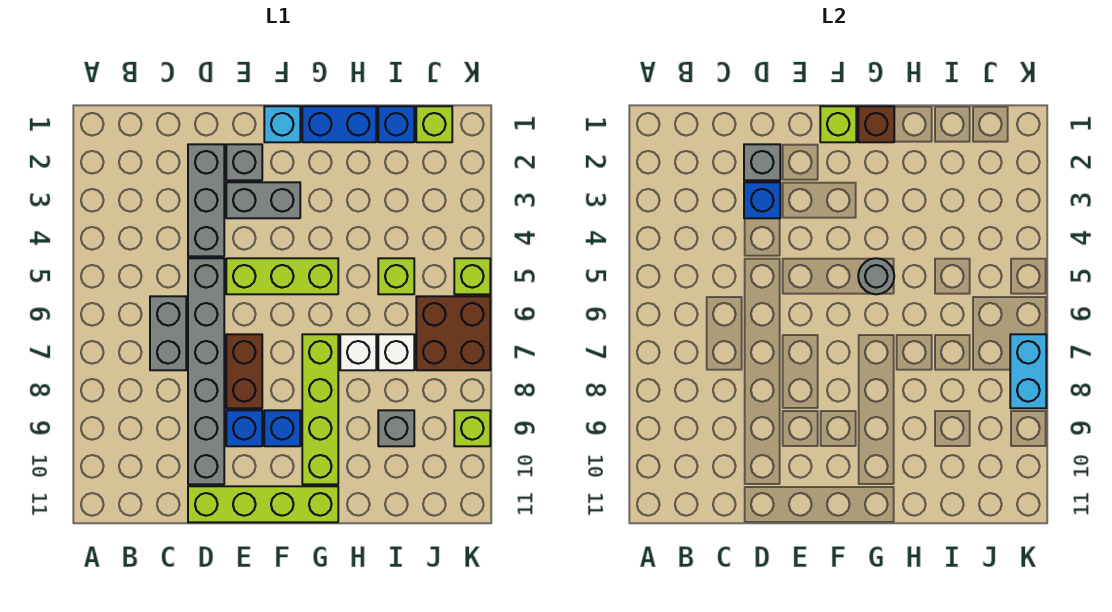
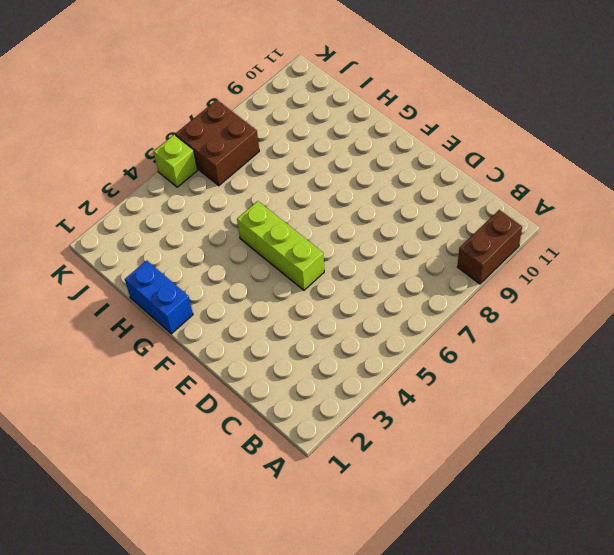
brown 1x2 brick [457,210,522,284] -> brown 1x2 brick moved to [226,334,262,408]
none -> grey 1x2 brick [150,296,186,370]
none -> grey 1x3 brick [188,144,224,256]
none -> grey 1x6 brick [188,258,224,484]

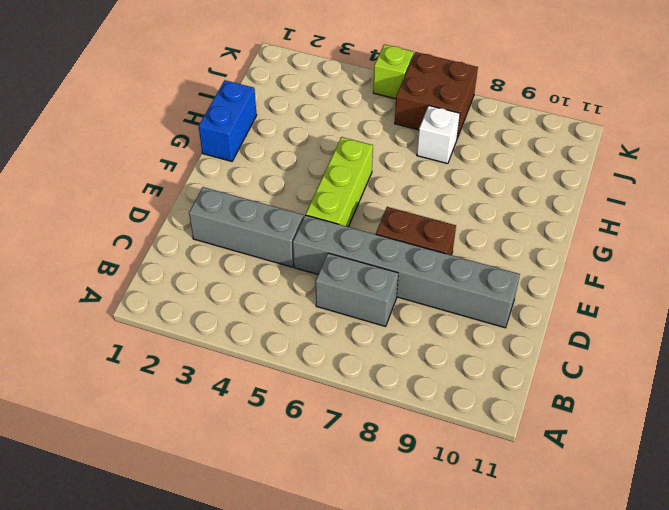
none -> lime 1x4 brick [188,486,338,522]
none -> grey 1x1 brick [226,144,262,180]
none -> grey 1x2 brick [226,182,300,218]

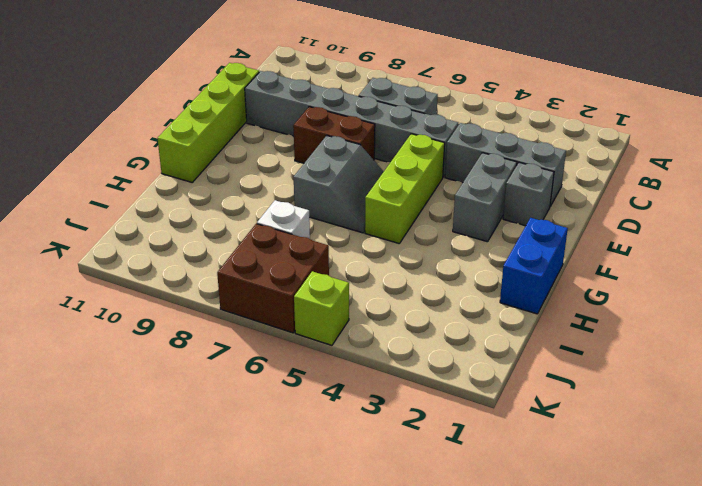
grey 2x2 slope [294,136,384,233] -> lime 1x4 brick [302,334,338,484]
none -> blue 1x1 brick [226,410,262,446]
none -> cyan 1x1 brick [264,106,300,142]
none -> blue 1x1 brick [264,410,300,446]

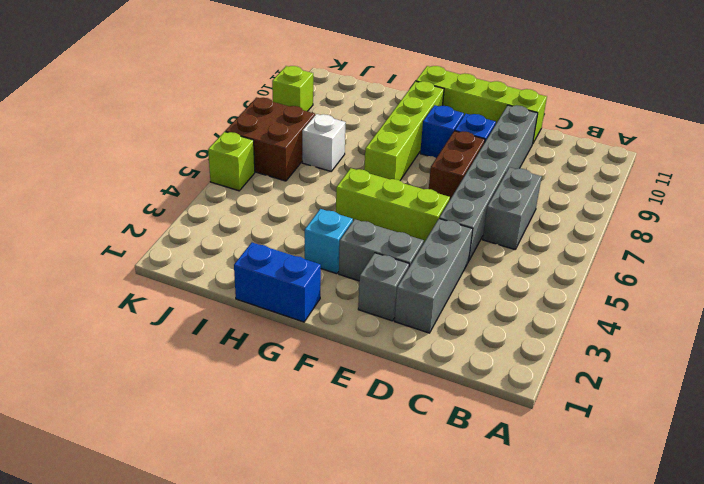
cyan 1x1 brick [305,209,353,274] -> cyan 1x1 brick moved to [264,106,300,142]
none -> white 1x1 brick [340,334,376,370]
none -> blue 1x1 brick [378,106,414,142]
none -> lime 1x1 brick [378,258,414,294]

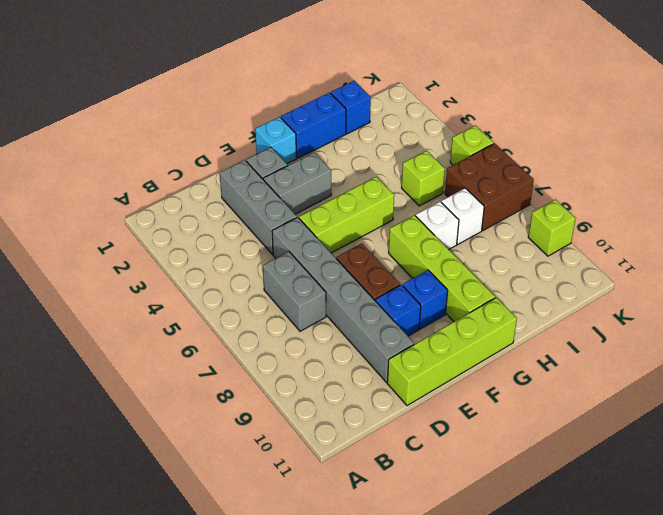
none -> grey 1x1 brick [378,410,414,446]
none -> lime 1x1 brick [416,106,452,142]
none -> grey 1x1 brick [744,144,780,180]

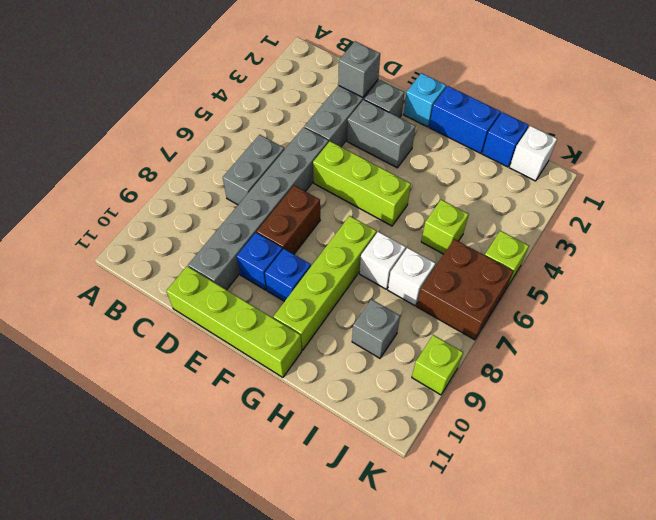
white 1x1 brick [509,126,557,181] -> lime 1x1 brick [416,106,452,142]
none -> blue 1x1 brick [744,182,780,218]
none -> lime 1x1 brick [820,106,856,142]
none -> brown 1x1 brick [858,106,894,142]

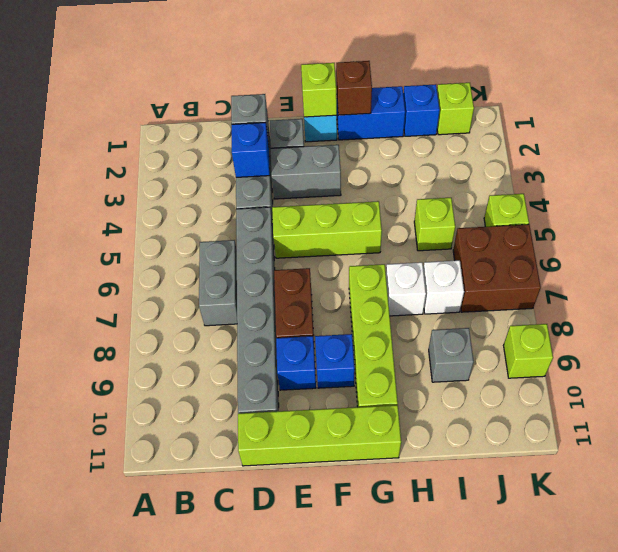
none -> grey 1x1 round brick [858,258,894,294]
none -> cyan 1x2 brick [1010,334,1046,408]

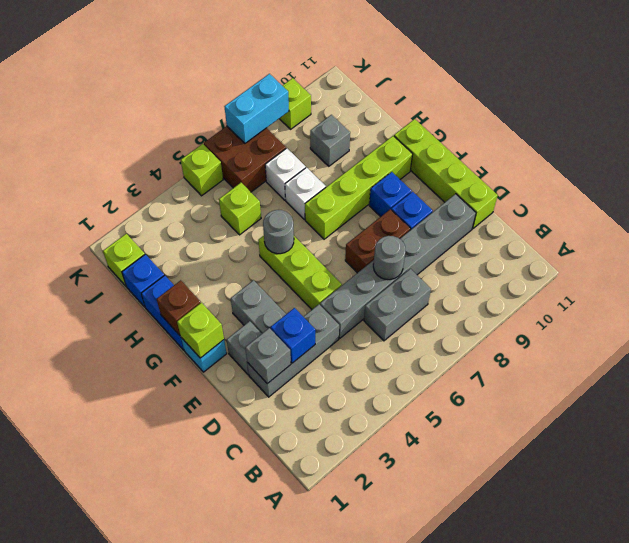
grey 1x1 round brick [373,236,405,280] -> none

